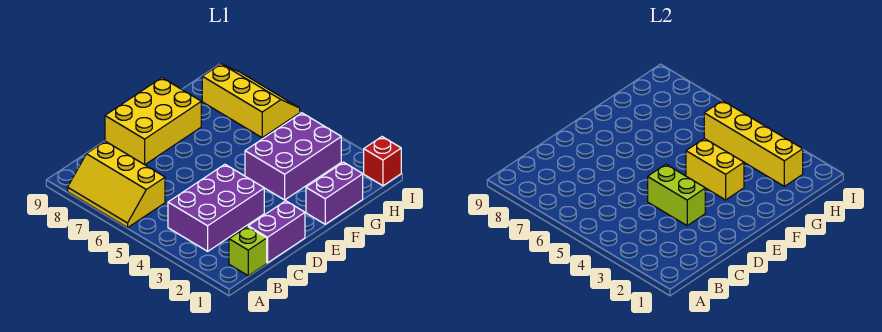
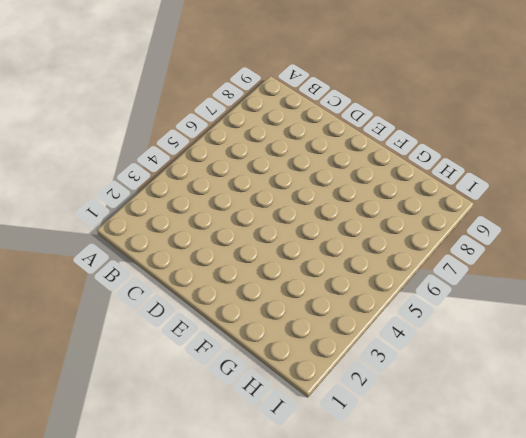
none -> yellow 2x3 slope [68,141,165,228]
none -> lime 1x1 brick [229,227,267,276]
none -> purple 2x3 brick [168,164,264,251]

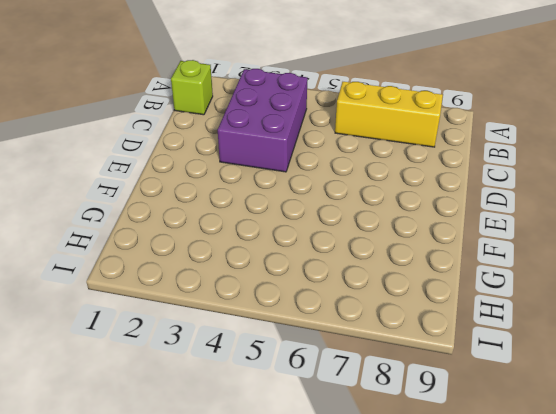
none -> purple 1x2 brick [248,201,305,263]
none -> yellow 2x3 brick [105,78,201,165]
none -> purple 1x2 brick [306,162,363,224]

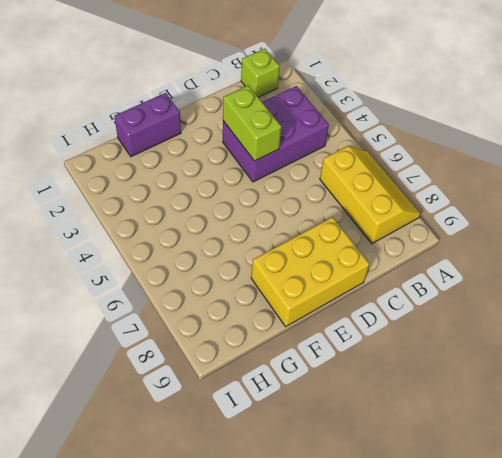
none -> purple 1x2 brick [248,201,305,263]
none -> purple 2x3 brick [245,113,341,200]
none -> yellow 2x3 slope [202,64,300,138]

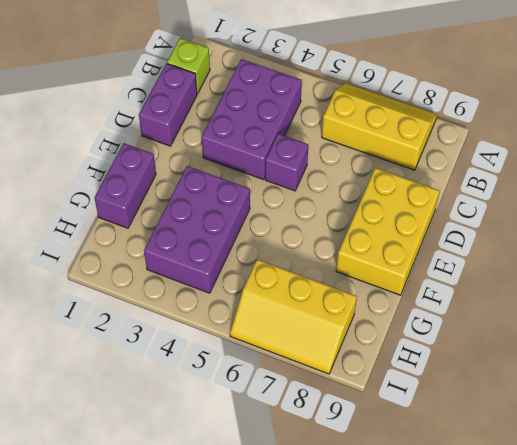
purple 1x1 brick [265,134,308,191] -> none
none -> red 1x1 brick [364,137,401,186]
none -> lime 1x2 brick [648,164,705,226]
none -> yellow 1x2 brick [686,139,744,200]

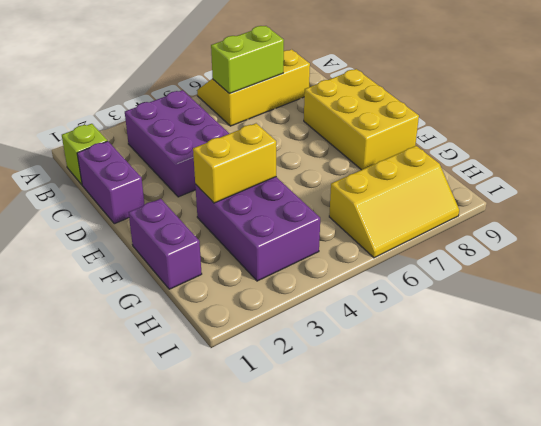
lime 1x2 brick [211,26,284,94] -> lime 1x2 brick moved to [648,164,705,226]
none -> red 1x1 brick [364,137,401,186]
none -> yellow 1x4 brick [704,101,803,186]

